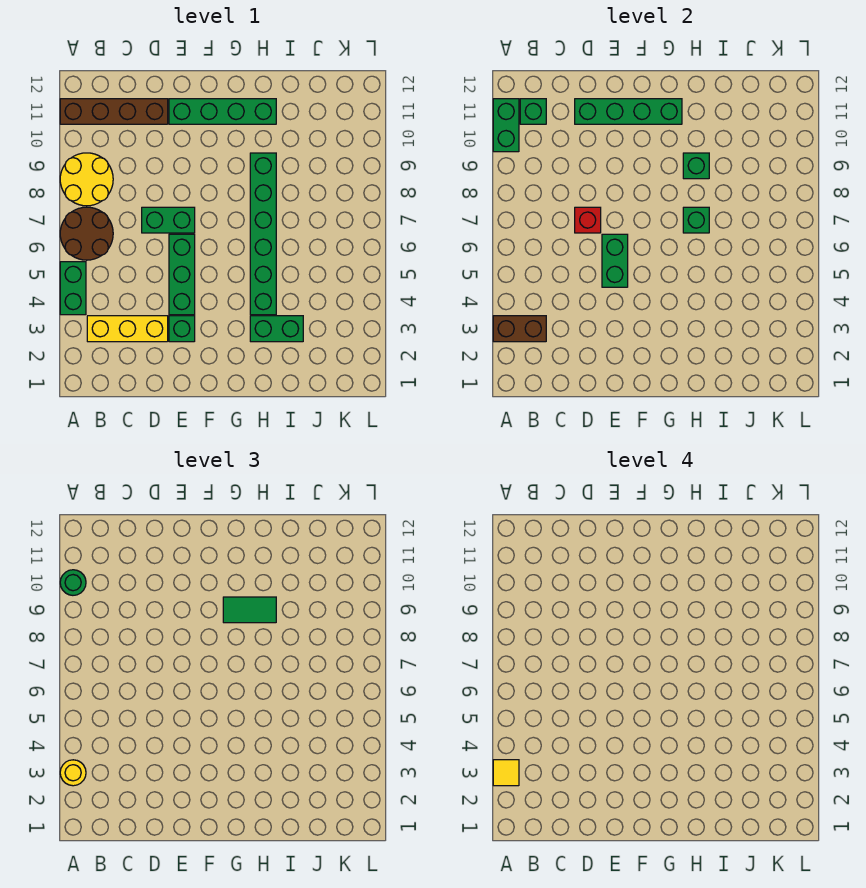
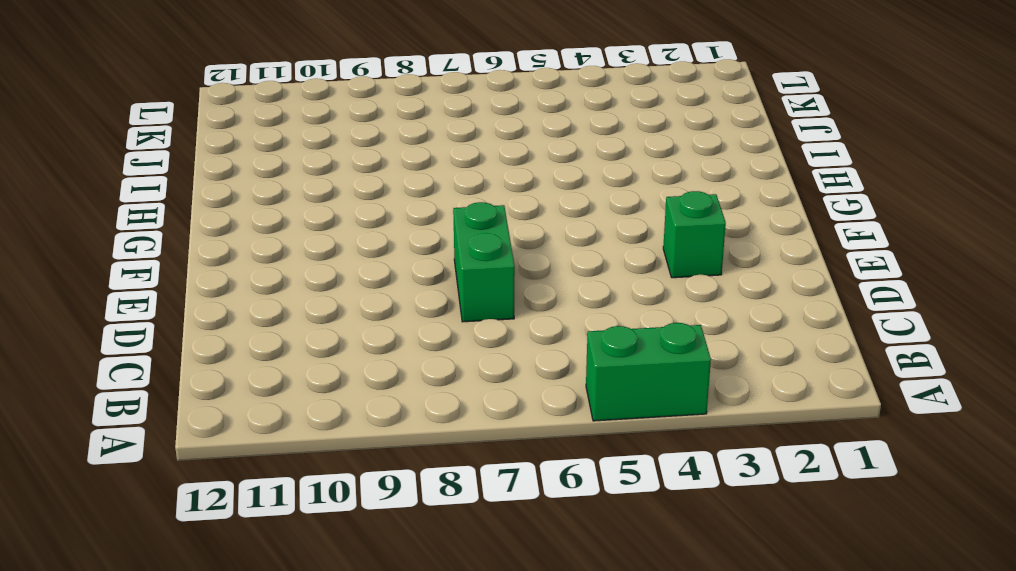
none -> brown 2x2 round brick [60,207,113,260]
none -> yellow 2x2 round brick [60,153,113,206]
none -> brown 1x4 brick [60,99,168,124]

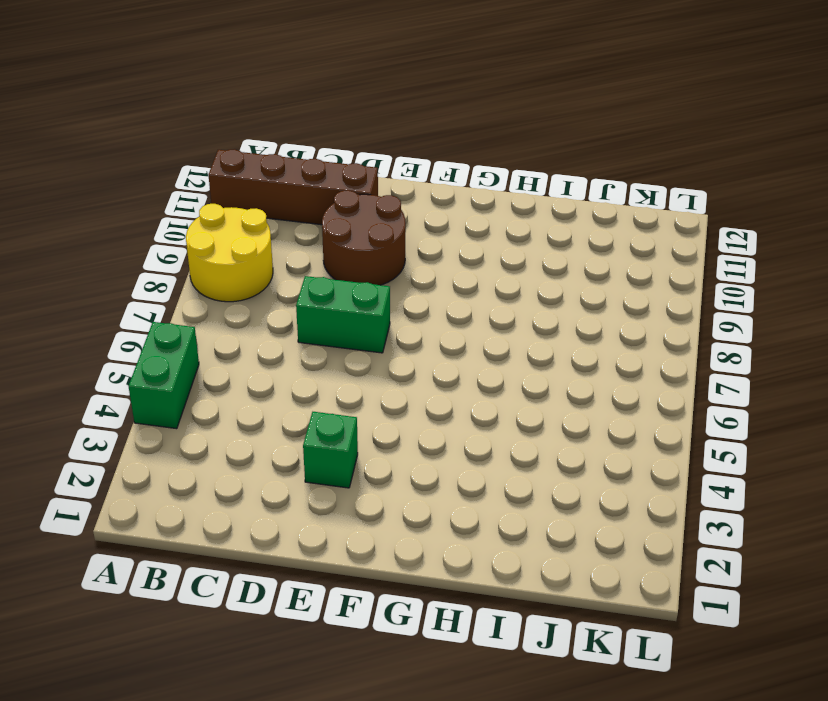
brown 2x2 round brick [322,190,406,285] -> brown 2x2 round brick moved to [60,207,113,260]
none -> yellow 1x3 brick [87,316,168,342]
none -> green 1x3 brick [169,234,195,315]
none -> green 1x4 brick [169,99,276,124]

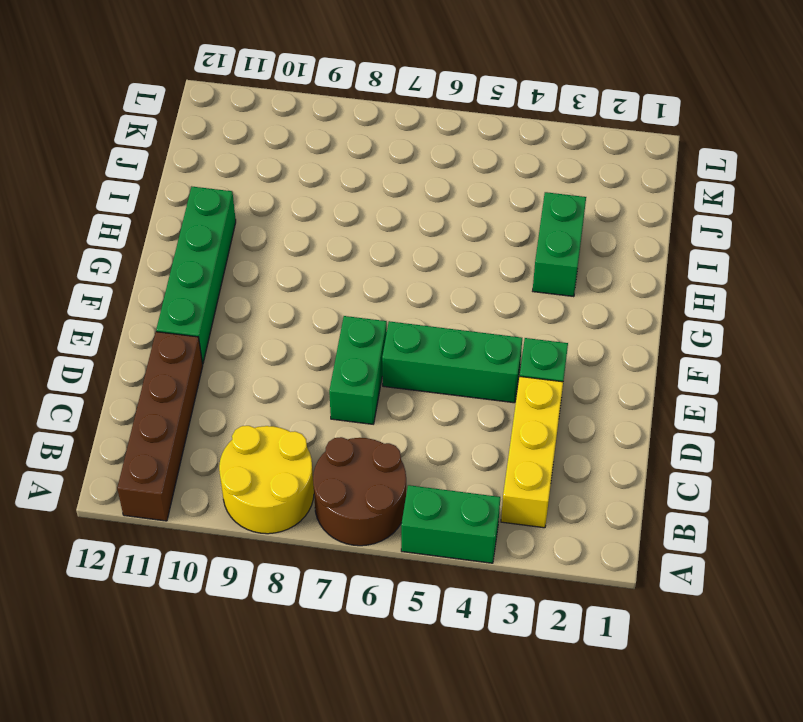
none -> green 1x6 brick [250,153,276,315]
none -> brown 1x2 brick [493,316,546,342]
none -> green 1x2 brick [493,99,519,152]

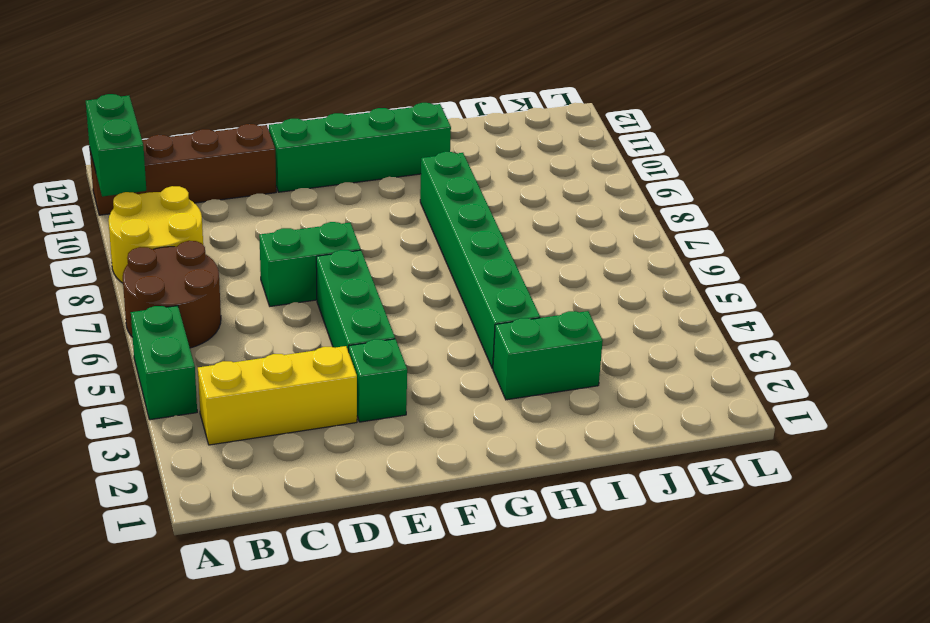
none -> brown 1x2 brick [493,316,546,342]
none -> green 1x1 brick [520,99,546,124]
none -> red 1x1 brick [575,207,601,233]

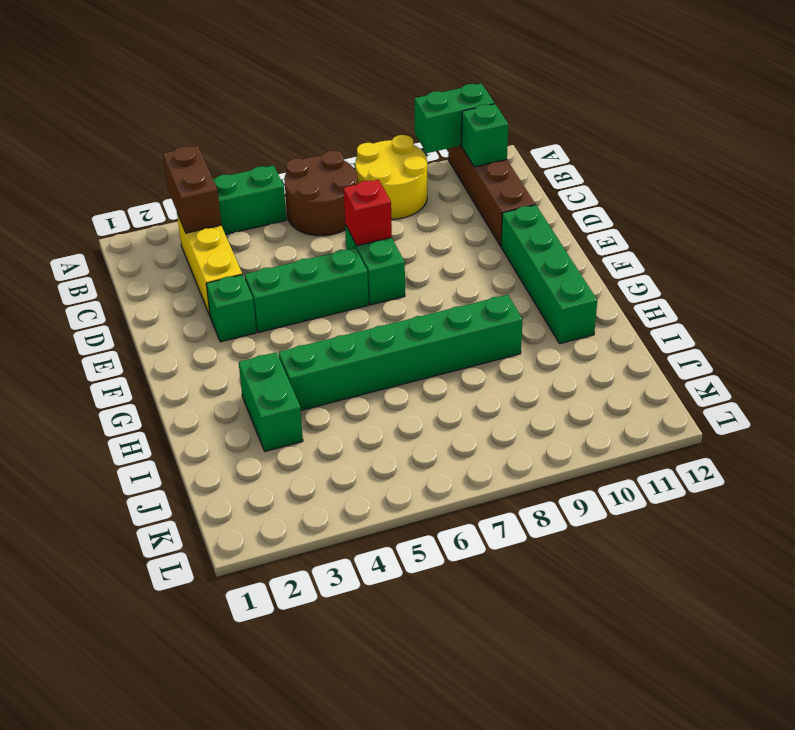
none -> green 1x4 brick [575,99,682,124]
none -> green 1x2 brick [602,234,628,287]
none -> green 1x1 brick [683,207,709,233]

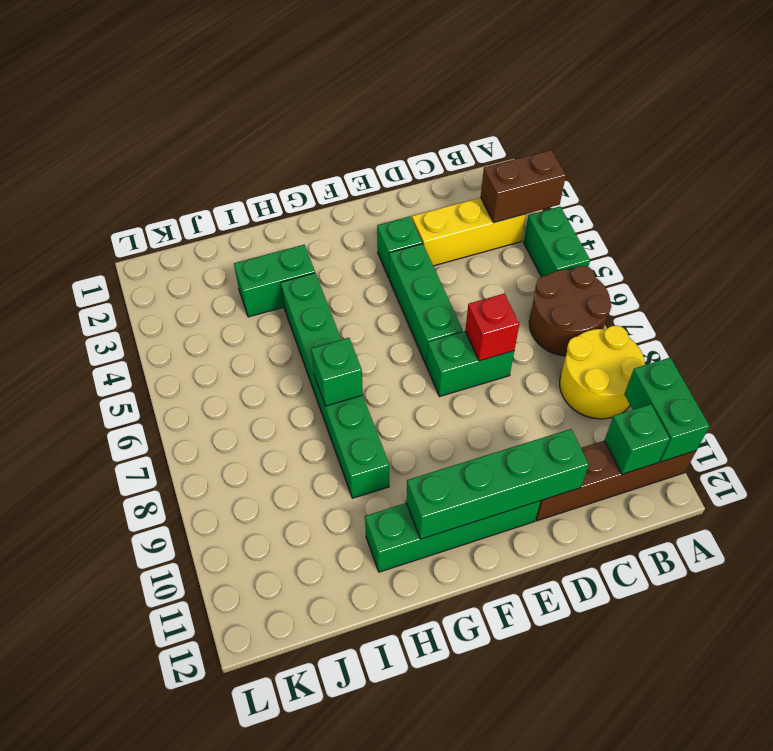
none -> green 1x2 brick [602,234,628,287]
none -> green 1x1 brick [683,153,709,179]
none -> yellow 1x1 round brick [60,760,86,786]

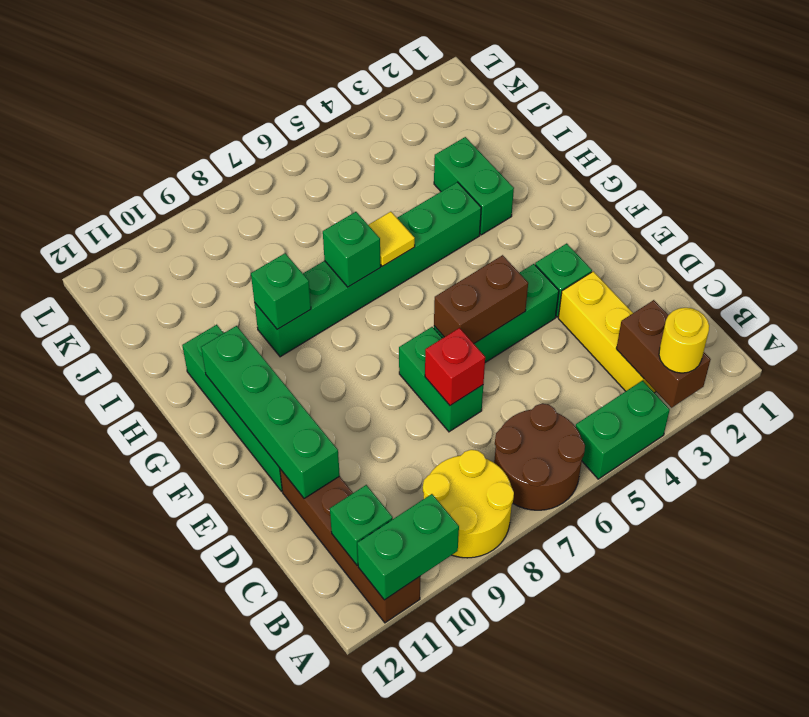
brown 1x2 brick [434,255,528,344] -> green 1x2 brick [602,234,628,287]
yellow 1x1 tile [369,212,415,266] -> yellow 1x1 tile moved to [493,760,519,786]
none -> green 1x1 round brick [60,570,86,595]
none -> green 1x2 tile [223,597,276,623]

